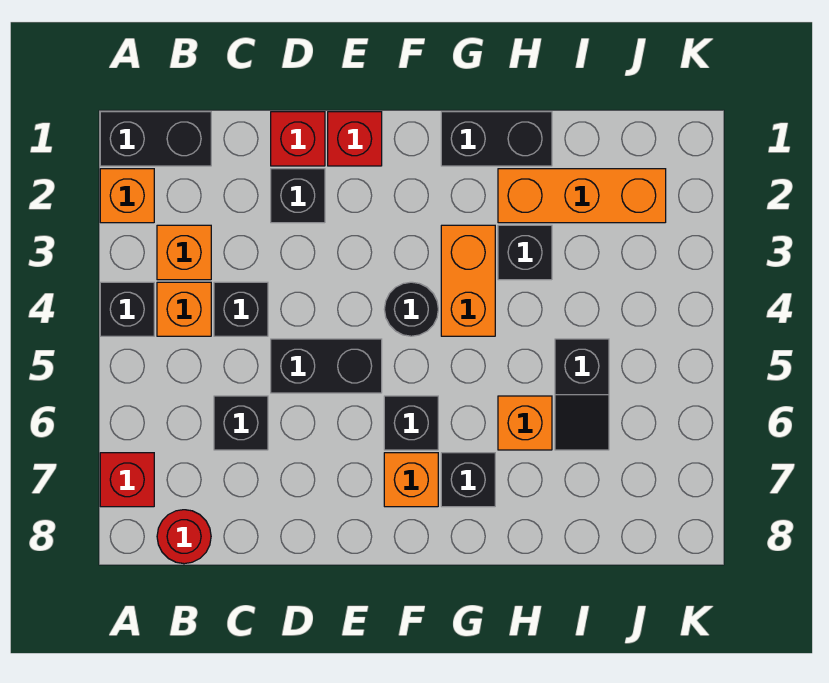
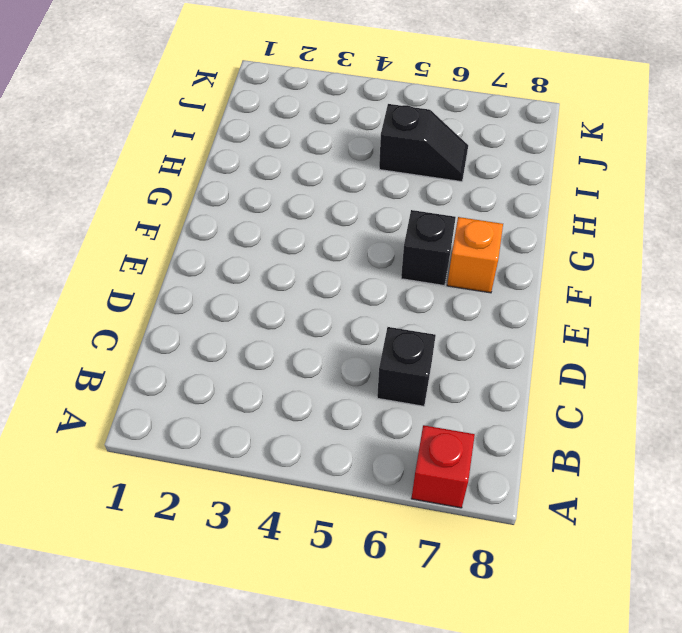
none -> black 1x2 brick [100,112,211,166]
none -> orange 1x1 brick [100,169,154,223]
none -> black 1x1 brick [100,282,154,336]

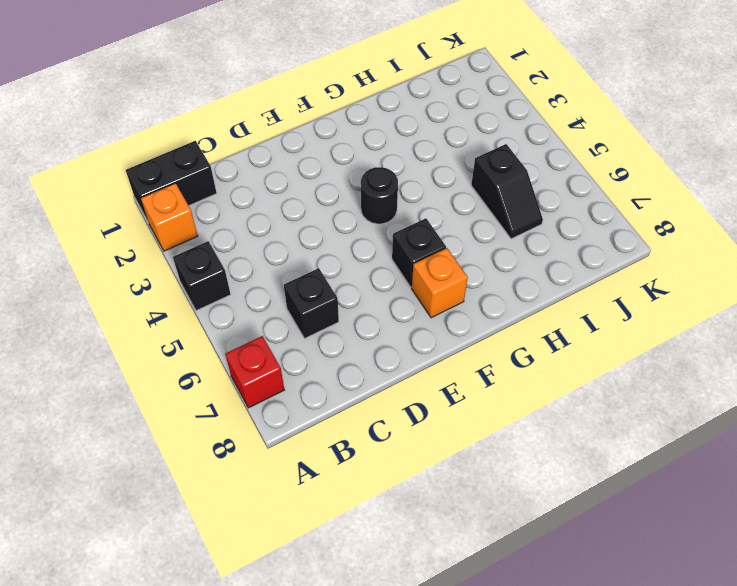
none -> orange 1x1 brick [157,225,211,280]
none -> orange 1x1 brick [157,282,211,336]
none -> red 1x1 round brick [157,510,211,564]

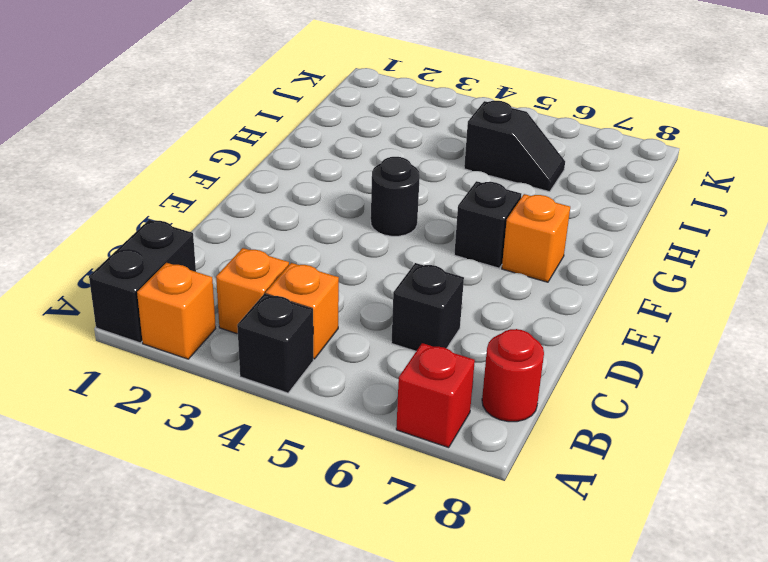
none -> black 1x1 brick [214,282,268,336]
none -> red 1x1 brick [271,112,325,166]
none -> black 1x1 brick [271,169,325,223]

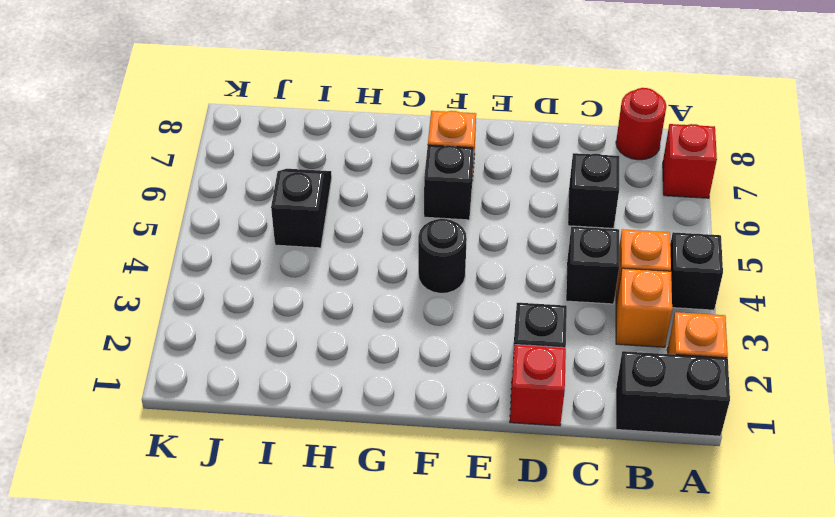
none -> black 1x2 brick [271,339,382,393]
none -> red 1x1 brick [328,112,382,166]
none -> black 1x2 brick [441,112,552,166]

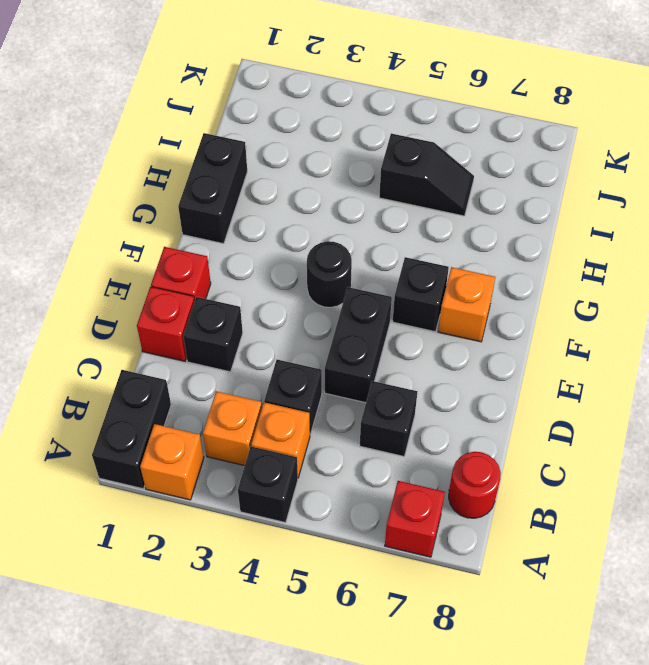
none -> orange 1x2 brick [441,225,495,336]
none -> black 1x1 brick [441,453,495,507]
none -> orange 1x3 brick [498,169,666,223]

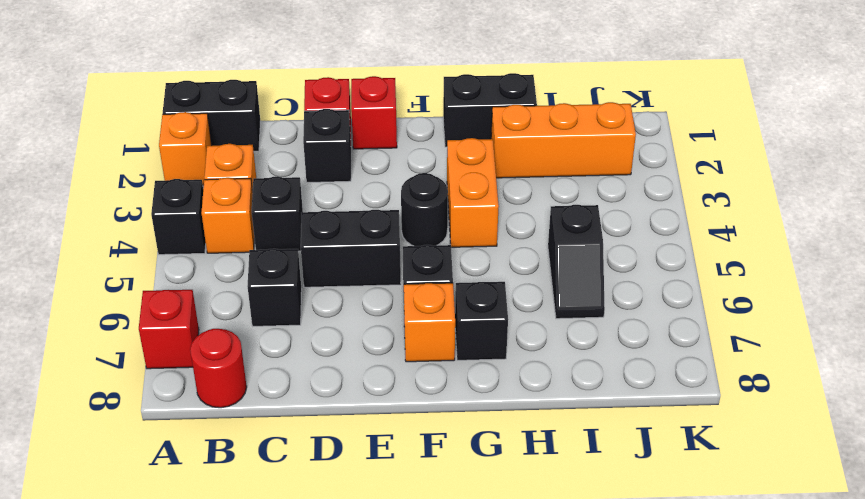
none -> black 1x1 brick [498,225,552,280]
none -> orange 1x1 brick [498,396,552,450]

